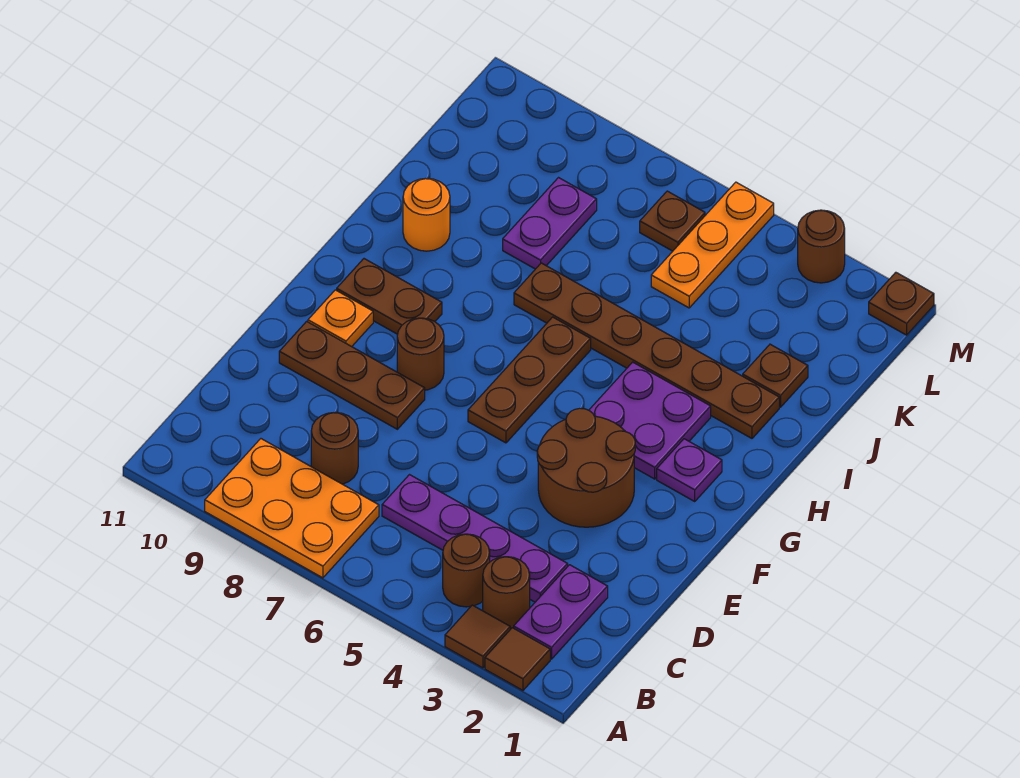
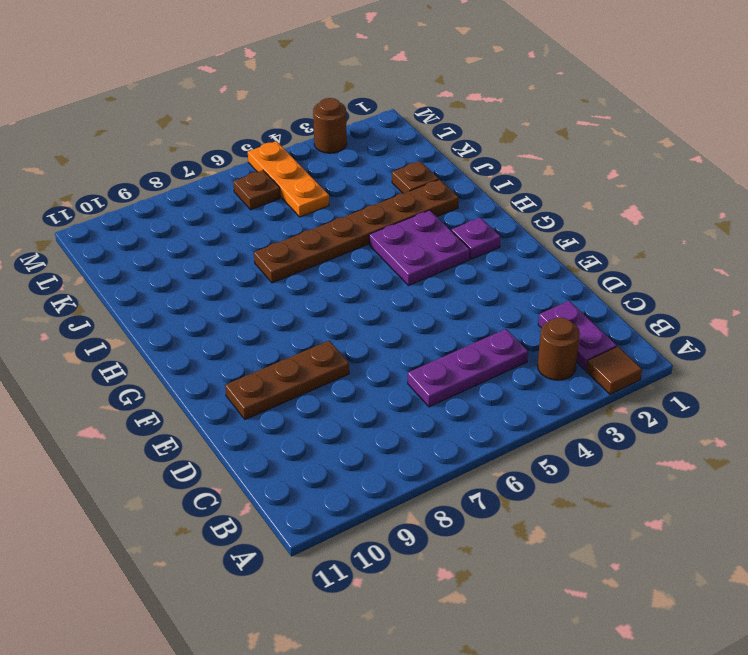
purple 1x3 plate [408,329,528,407] -> purple 1x4 plate [382,475,568,602]
none -> brown 1x1 tile [445,605,510,668]
none -> orange 2x3 plate [205,439,379,578]
none -> brown 1x1 round brick [443,534,490,607]

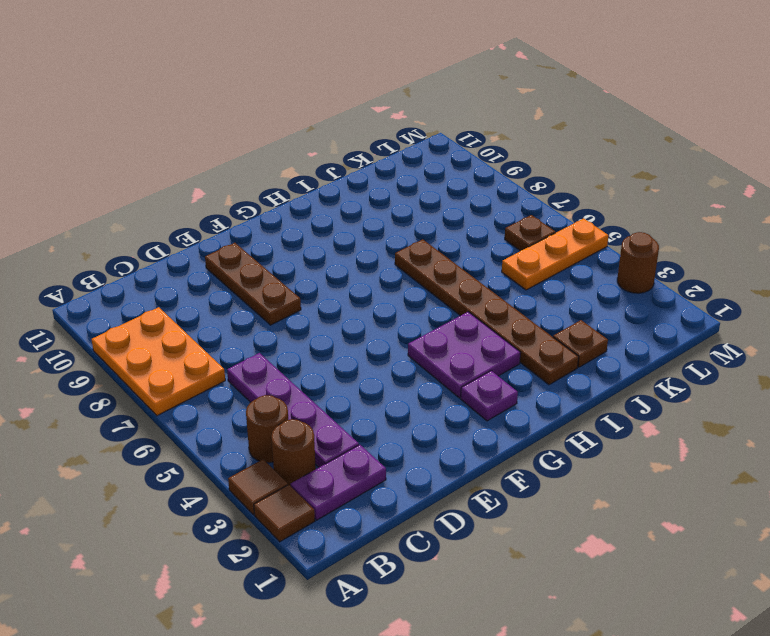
none -> brown 1x1 round brick [311,412,358,484]
none -> brown 2x2 round brick [537,408,635,527]
none -> brown 1x3 plate [468,317,591,443]

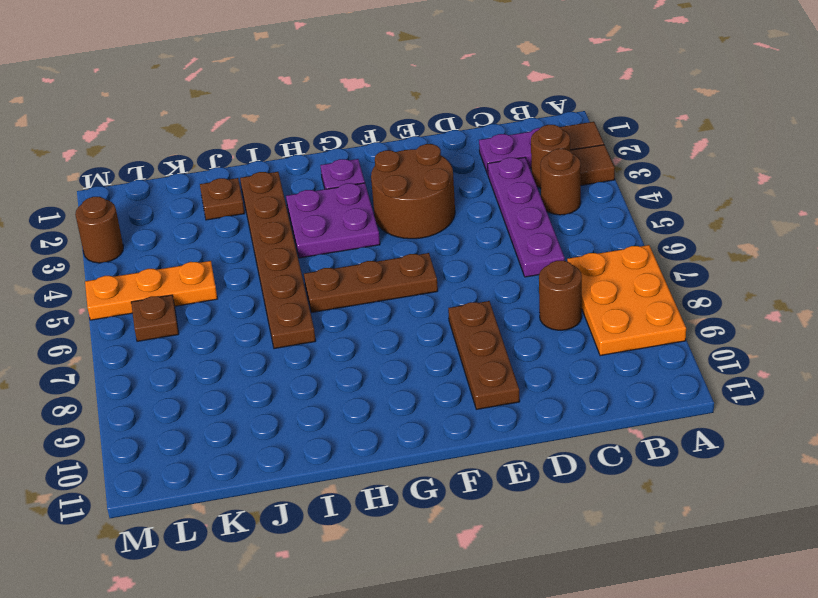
none -> brown 1x1 round brick [397,318,444,390]
none -> orange 1x1 plate [308,290,373,347]
none -> brown 1x2 plate [337,259,442,334]

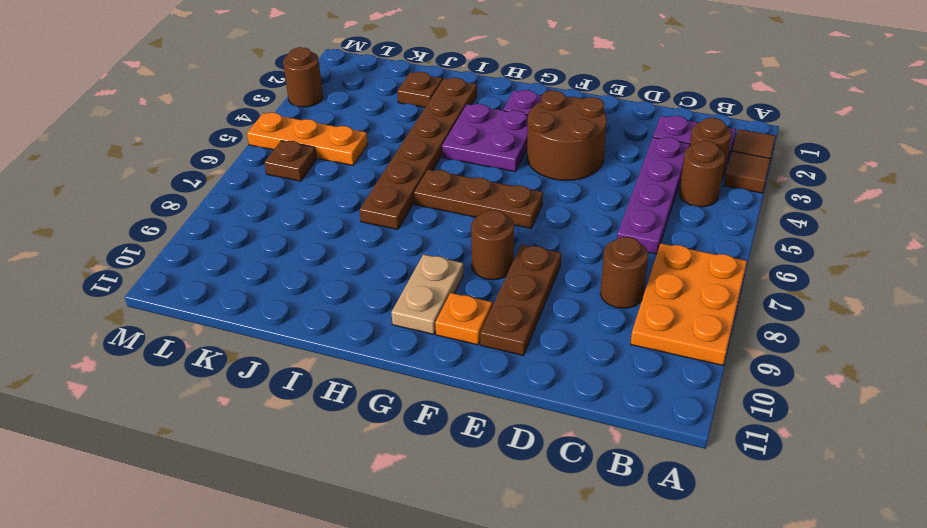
tan 1x2 plate [391,254,463,334] -> brown 1x2 plate [337,259,442,334]
none -> orange 1x1 round brick [403,178,450,251]
none -> purple 1x2 plate [503,178,597,269]
none -> brown 1x1 plate [869,272,934,335]

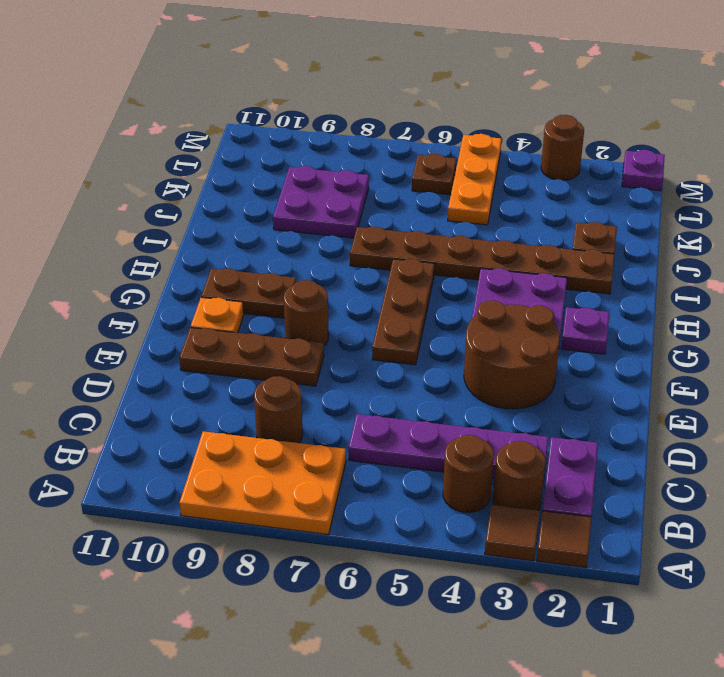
purple 2x2 plate [273,166,369,238] -> purple 1x2 plate [503,178,597,269]
purple 1x1 plate [622,150,665,191] -> brown 1x1 plate [869,272,934,335]
none -> orange 1x1 round brick [403,178,450,251]

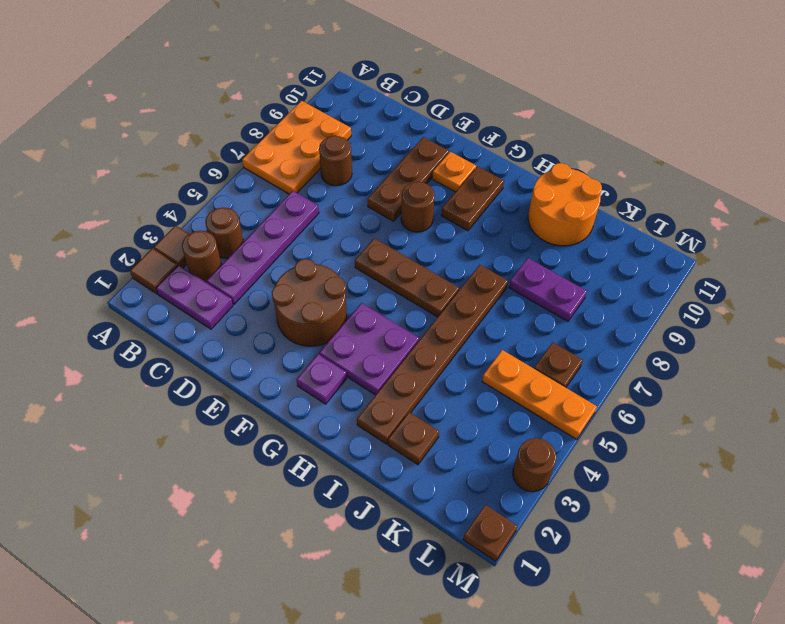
orange 2x2 round brick [528,163,602,246] -> orange 1x1 round brick [403,178,450,251]

